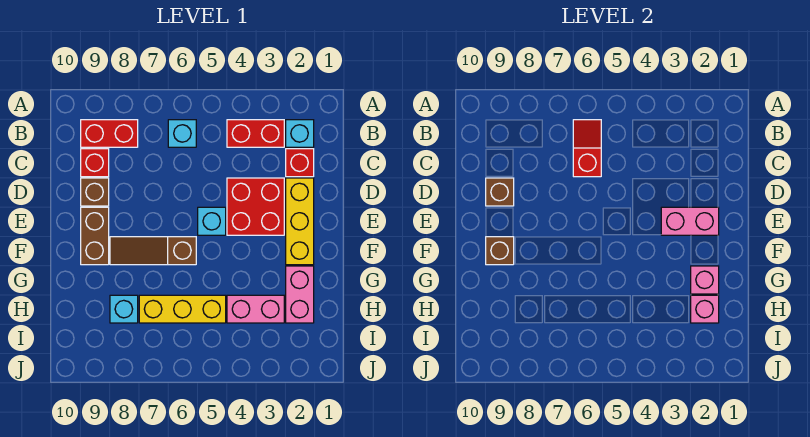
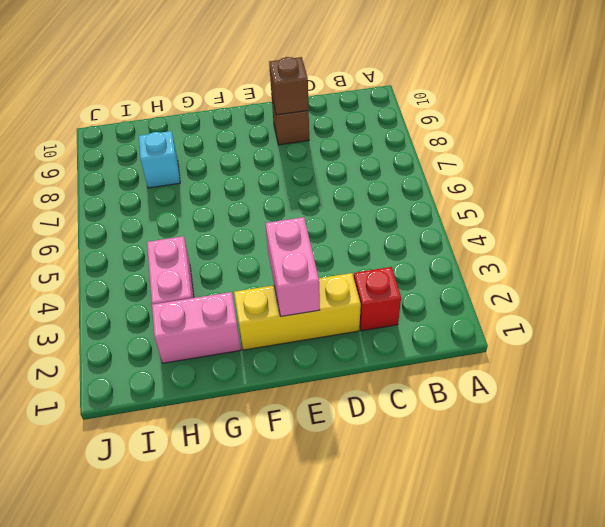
none -> cyan 1x1 brick [286,120,314,147]
none -> red 1x2 brick [227,120,284,147]
none -> cyan 1x1 brick [168,120,196,147]

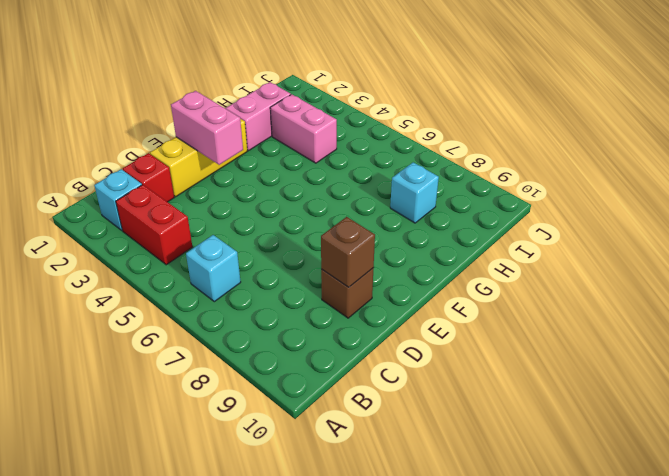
none -> red 1x2 brick [81,120,138,147]
none -> red 1x1 brick [81,149,109,177]
none -> red 2x2 brick [227,178,284,235]

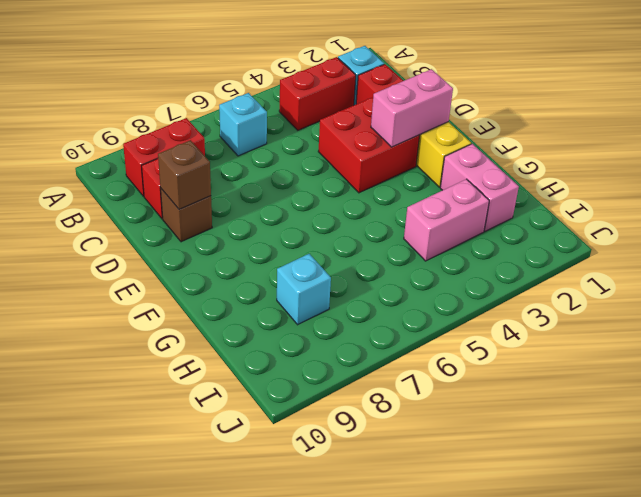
none -> cyan 1x1 brick [198,207,226,235]
none -> brown 1x2 brick [81,207,109,265]
none -> brown 1x3 slope [110,237,196,265]

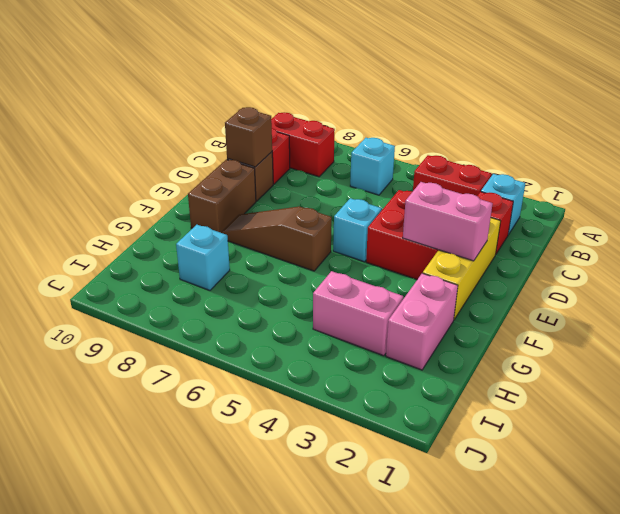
none -> yellow 1x3 brick [139,295,226,323]
none -> red 1x2 slope [573,120,601,177]
none -> brown 1x1 brick [486,237,514,265]

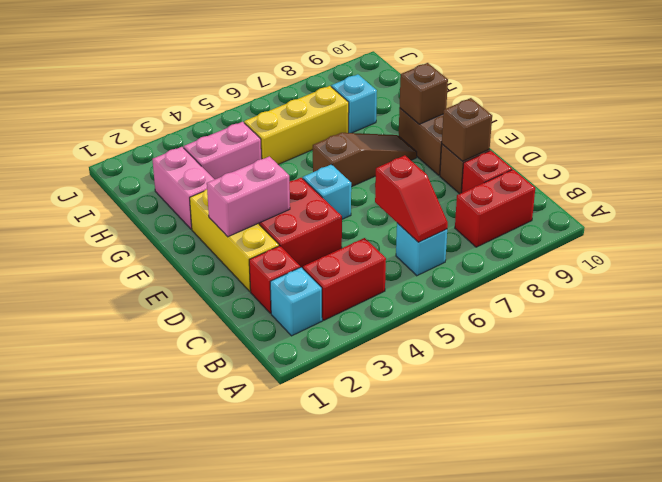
none -> pink 1x1 brick [691,266,719,294]
none -> pink 1x1 brick [691,295,719,323]

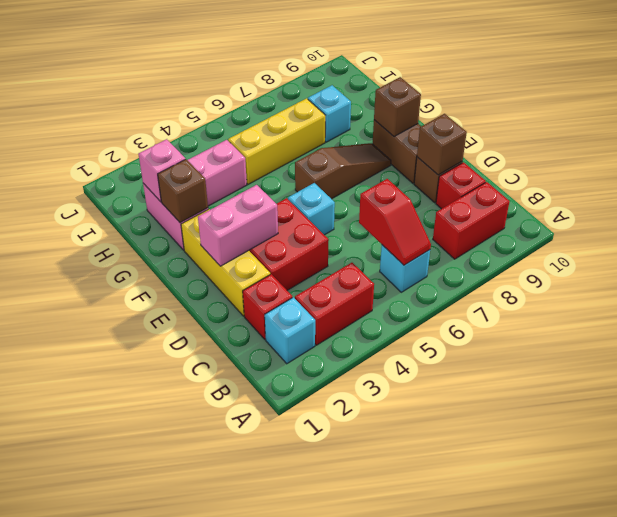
brown 1x1 brick [158,159,208,223] -> pink 1x1 brick [691,266,719,294]

